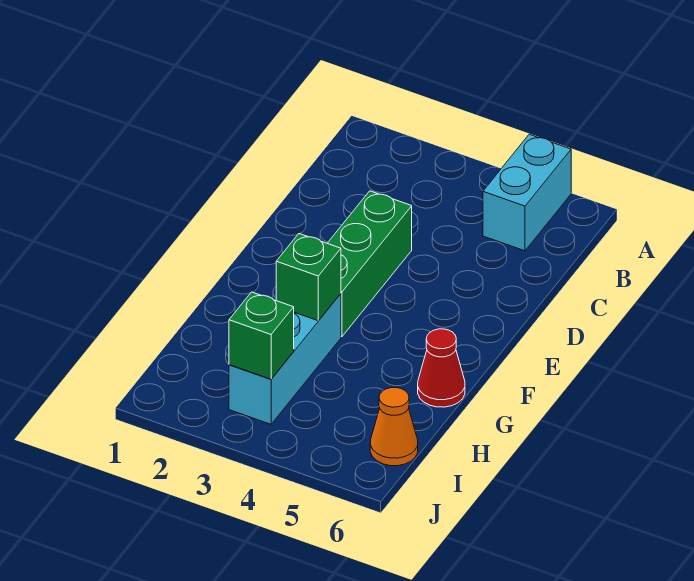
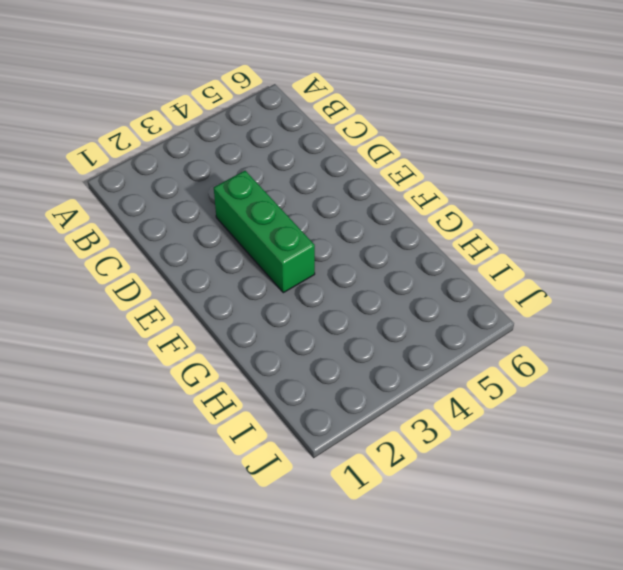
none -> cyan 1x2 brick [483,134,571,251]
none -> cyan 1x3 brick [229,294,341,424]

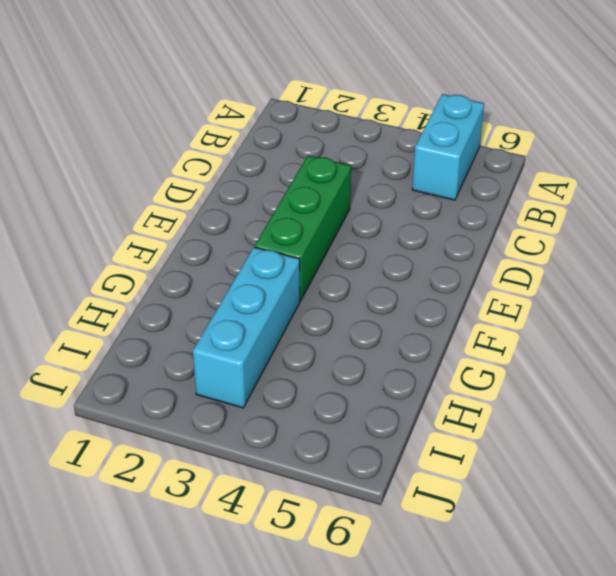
none -> red 1x1 cone [418,329,465,407]
none -> orange 1x1 cone [370,388,418,466]

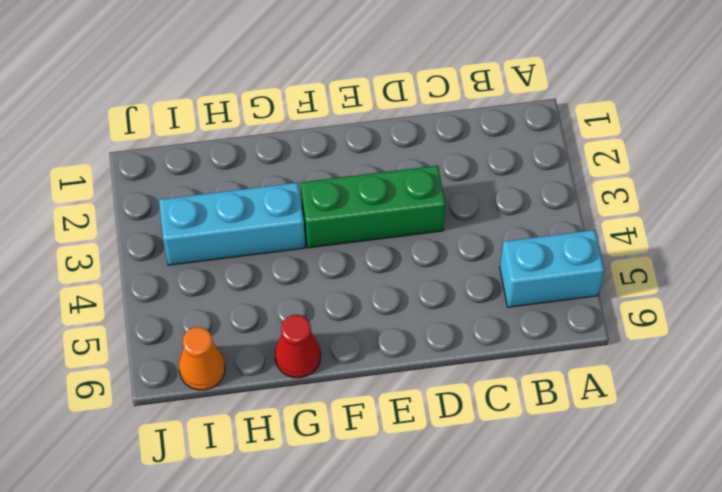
none -> green 1x1 brick [276,234,341,321]
none -> green 1x1 brick [229,292,294,379]

